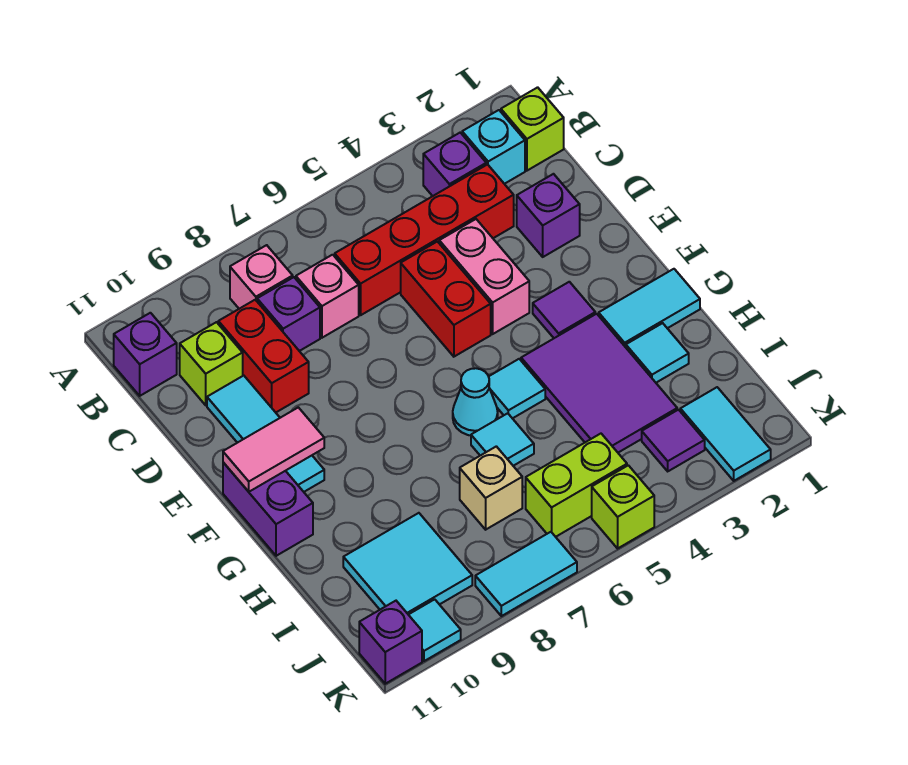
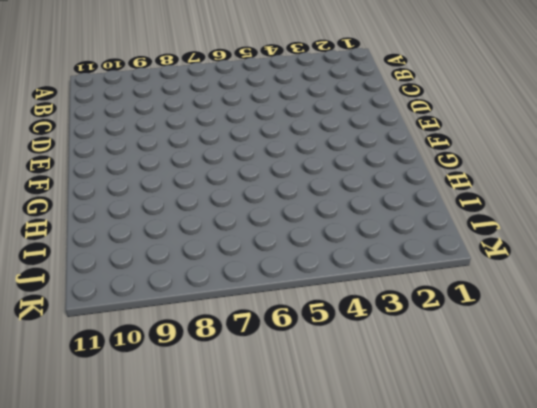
none -> lime 1x1 brick [501,87,564,171]
none -> cyan 1x1 brick [462,110,525,184]
none -> purple 1x1 brick [423,133,486,196]
none -> pink 1x1 brick [230,245,293,309]

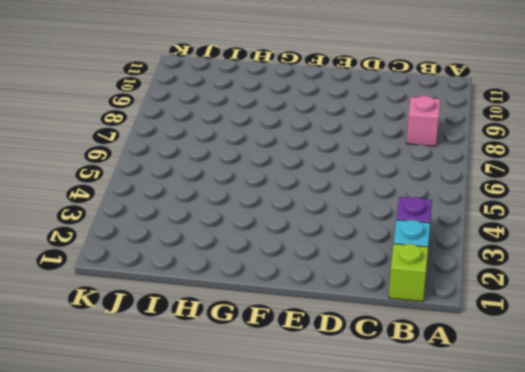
none -> purple 1x1 brick [114,313,177,396]
none -> red 1x4 brick [335,165,514,315]
none -> pink 1x1 brick [296,255,359,338]
none -> purple 1x1 brick [257,277,320,351]

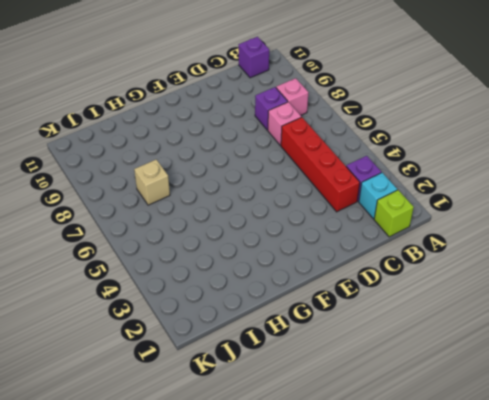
none -> red 1x2 brick [218,300,309,412]
none -> lime 1x1 brick [180,322,243,405]
none -> purple 1x1 brick [517,174,580,257]
none -> pink 1x2 brick [439,219,529,334]

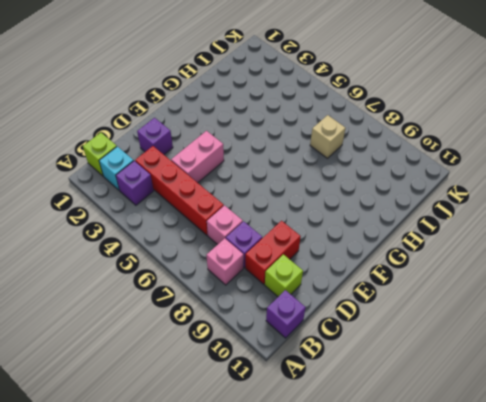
none -> red 1x2 brick [401,242,491,357]
none -> cyan 1x3 tile [207,376,324,492]
none -> purple 1x1 tile [533,282,595,338]
none -> purple 1x2 brick [223,462,313,556]

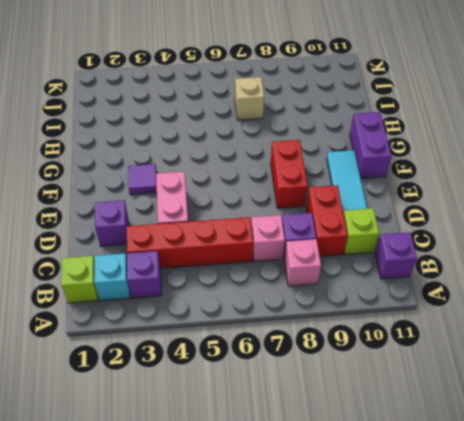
red 1x2 brick [271,140,308,208] -> red 1x2 brick moved to [401,242,491,357]
none -> cyan 1x2 tile [599,269,700,347]
none -> purple 2x3 tile [521,314,677,453]
none -> cyan 1x1 tile [489,359,545,419]
none -> cyan 1x1 cone [453,368,498,435]

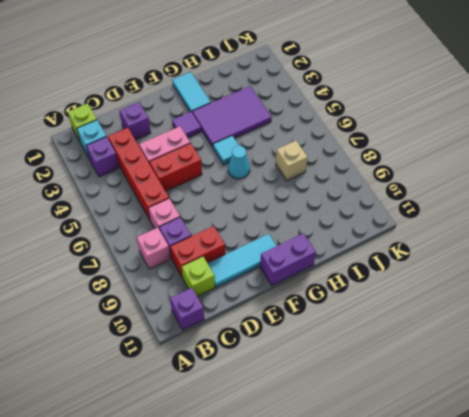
none -> cyan 1x1 tile [626,323,689,383]
none -> cyan 1x1 tile [471,413,534,466]
none -> cyan 2x2 tile [343,513,472,615]
none -> cyan 1x2 tile [680,387,771,481]

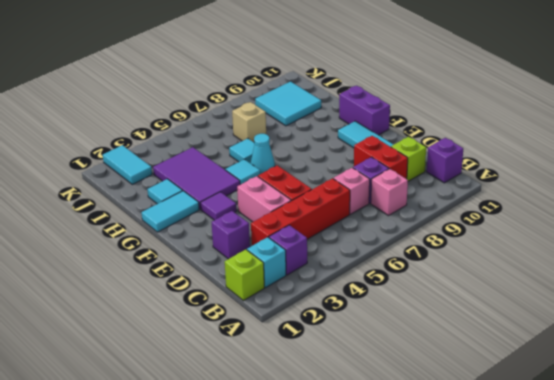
none -> purple 1x1 tile [642,410,705,471]
none -> lime 1x2 brick [526,434,627,537]
none -> lime 1x1 brick [592,465,654,548]
none -> cyan 1x2 tile [475,532,577,616]

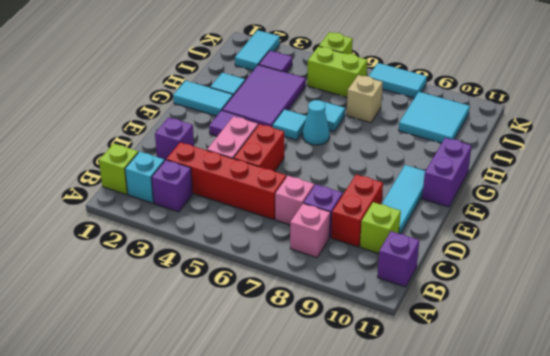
none -> cyan 1x1 tile [409,599,461,661]
none -> purple 1x1 brick [359,601,422,684]
none -> pink 1x2 tile [223,407,324,492]

